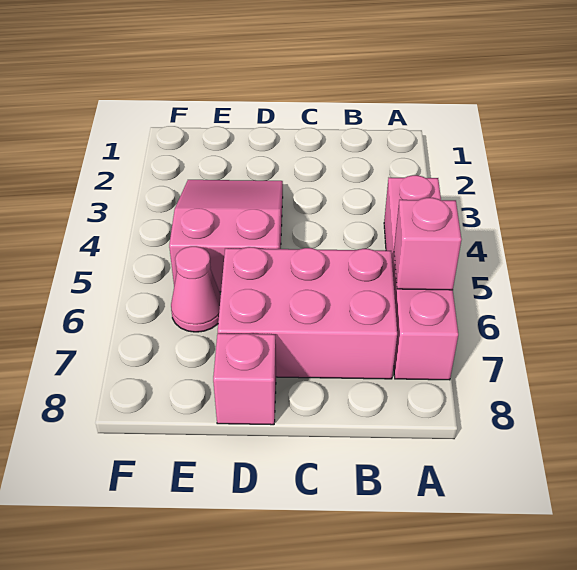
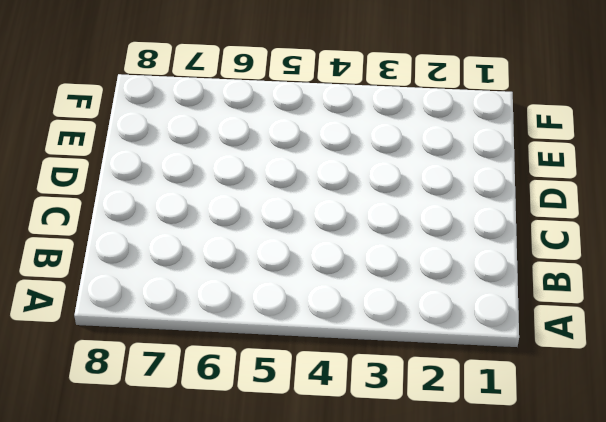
none -> pink 1x4 brick [384,175,458,380]
none -> pink 2x3 brick [218,247,397,379]

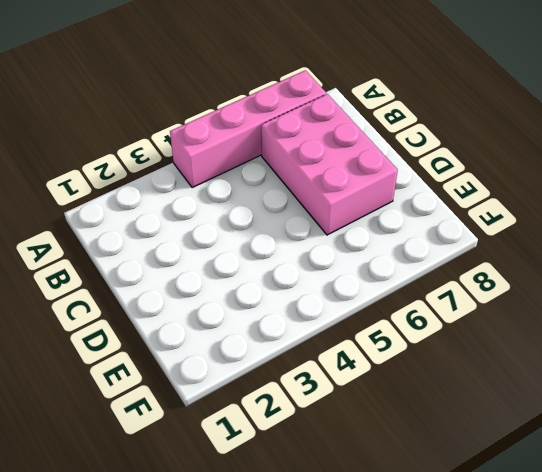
none -> pink 2x3 slope [169,180,283,292]
none -> pink 1x1 brick [213,333,276,425]

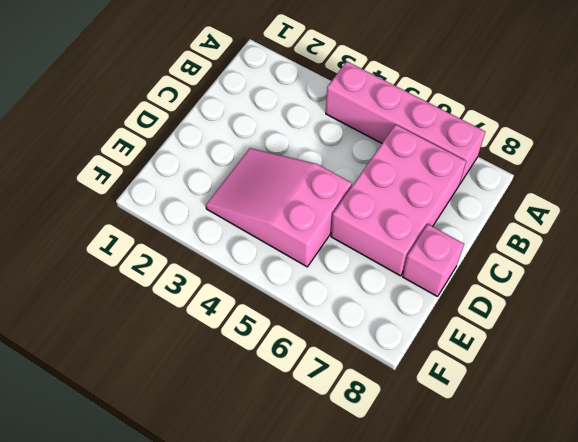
none -> pink 1x1 cone [171,246,221,332]
none -> pink 1x1 brick [394,198,462,290]

